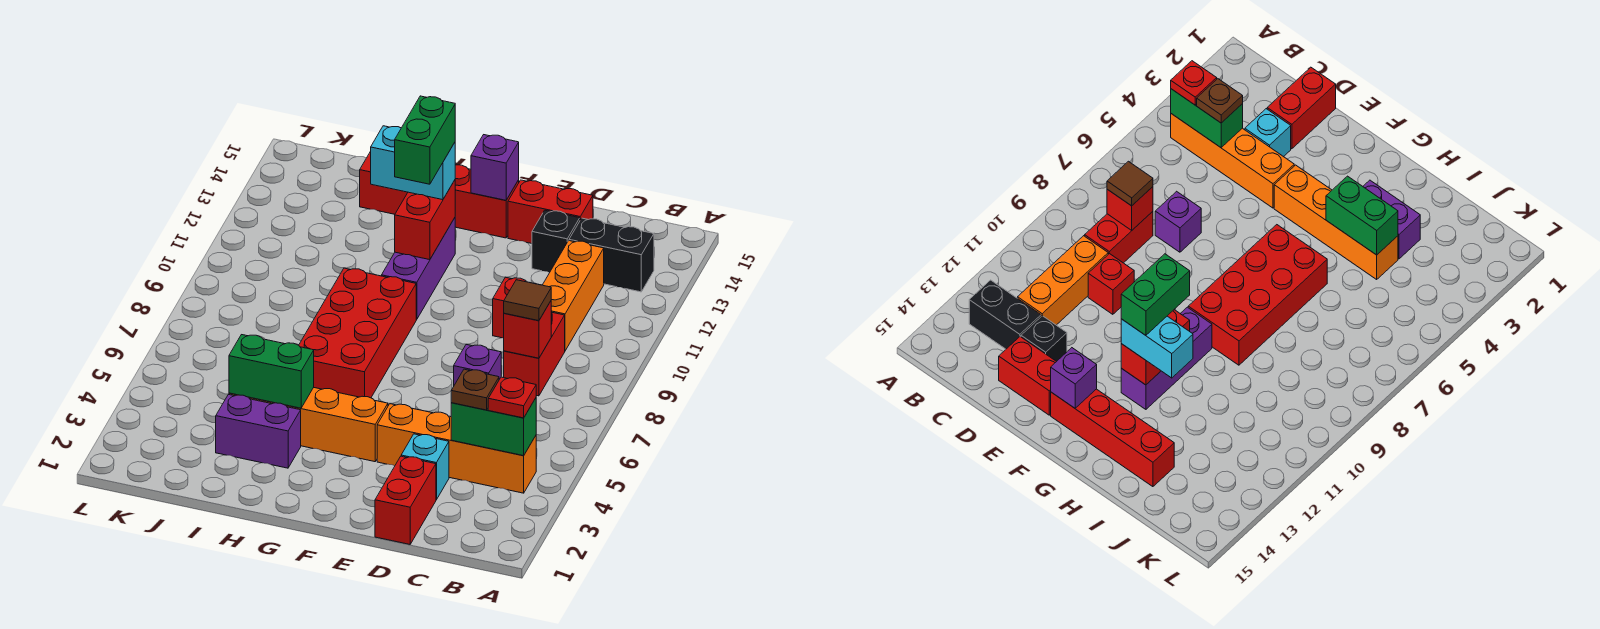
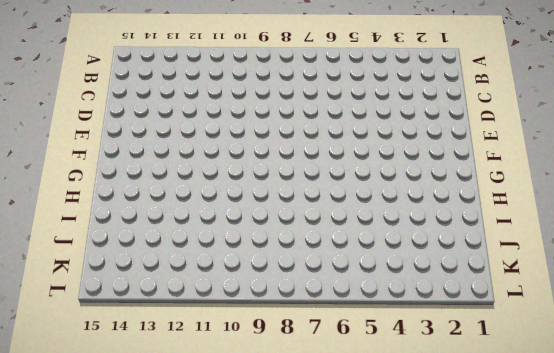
none -> orange 1x4 brick [377,404,536,493]
none -> black 1x2 brick [569,218,654,292]
none -> red 1x2 brick [504,312,565,396]

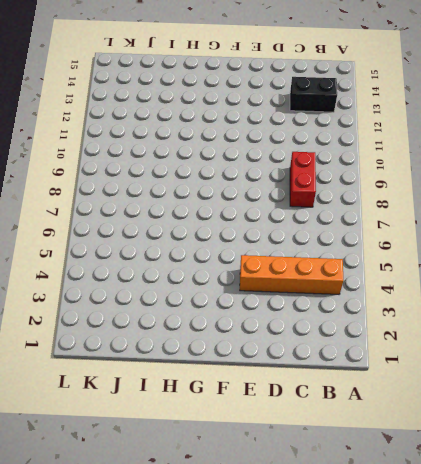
none -> orange 1x3 brick [543,241,604,351]
none -> red 1x2 brick [375,456,436,544]
none -> cyan 1x1 brick [401,434,449,500]

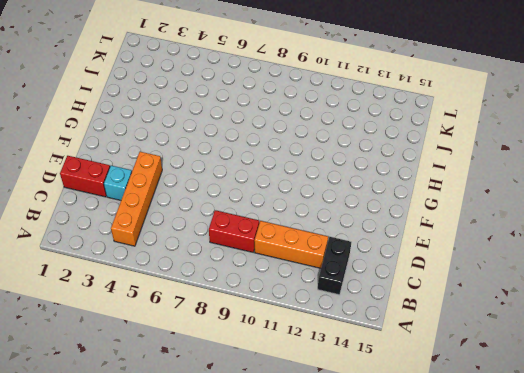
none -> purple 1x1 brick [454,345,501,385]
none -> red 1x1 brick [493,277,526,338]
none -> black 1x1 brick [532,210,580,272]

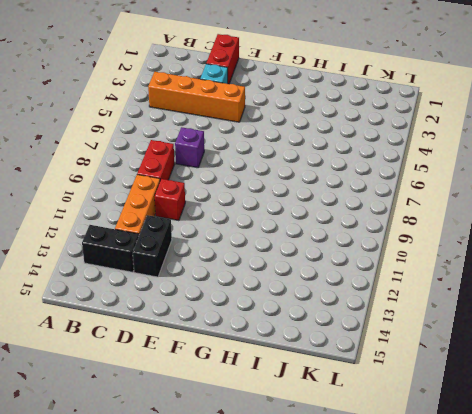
black 1x2 brick [133,215,172,277] -> black 1x1 brick [532,210,580,272]
none -> red 1x2 brick [508,180,593,244]
none -> orange 1x4 brick [229,387,388,462]
none -> red 1x4 brick [360,151,519,238]

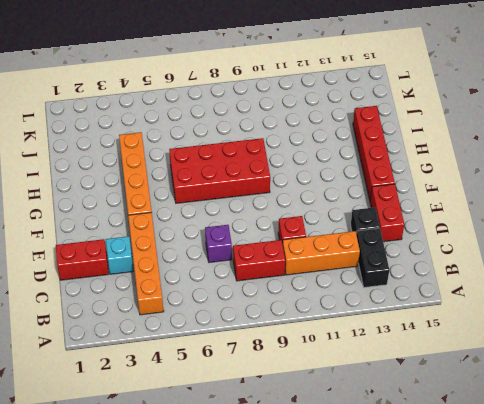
none -> purple 1x3 brick [382,218,455,320]
none -> purple 1x2 brick [216,395,301,468]
none -> green 1x2 brick [451,398,536,456]

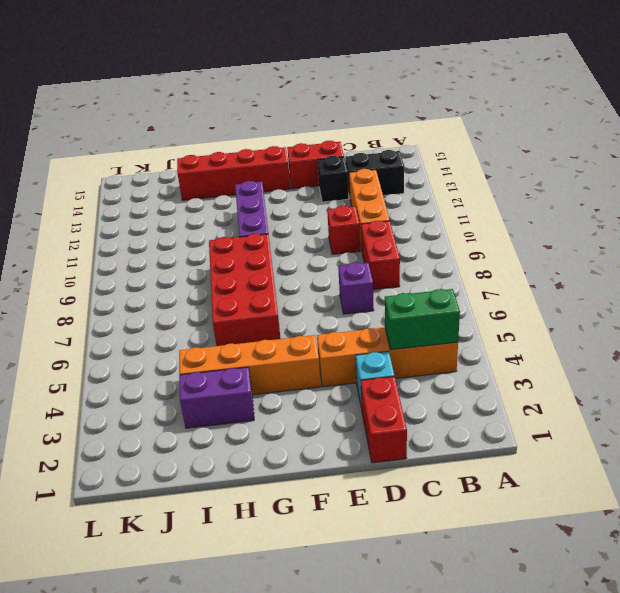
none -> red 1x1 brick [504,301,551,358]
none -> purple 1x1 brick [471,135,519,200]
none -> red 1x2 brick [395,180,455,260]

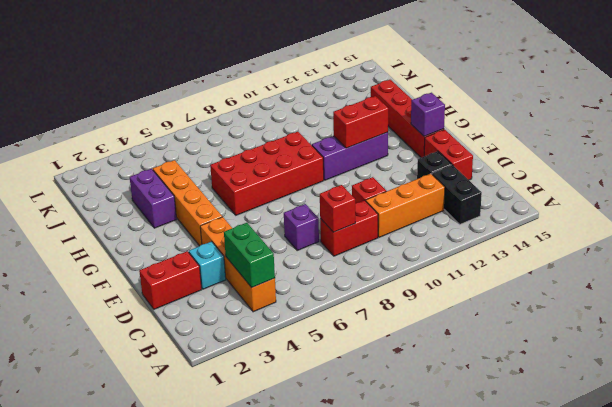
none -> green 1x2 brick [229,335,314,408]
none -> red 1x1 plate [488,377,536,418]
none -> brown 1x1 plate [451,369,499,410]

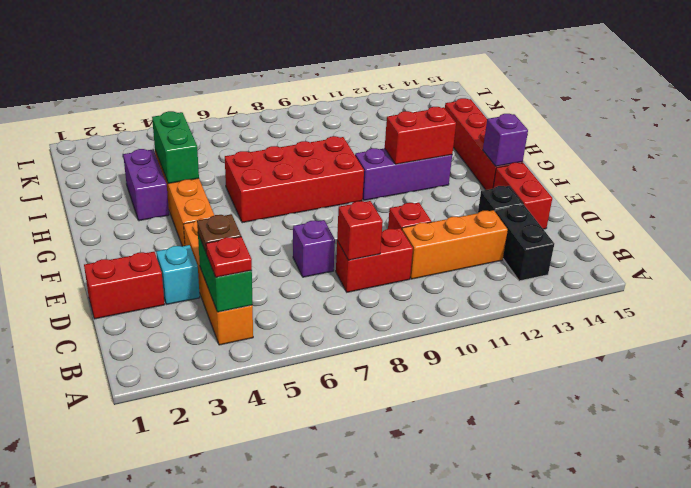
none -> brown 1x1 tile [504,280,551,321]
none -> cyan 1x2 brick [371,126,455,200]
none -> green 1x2 brick [395,96,455,184]

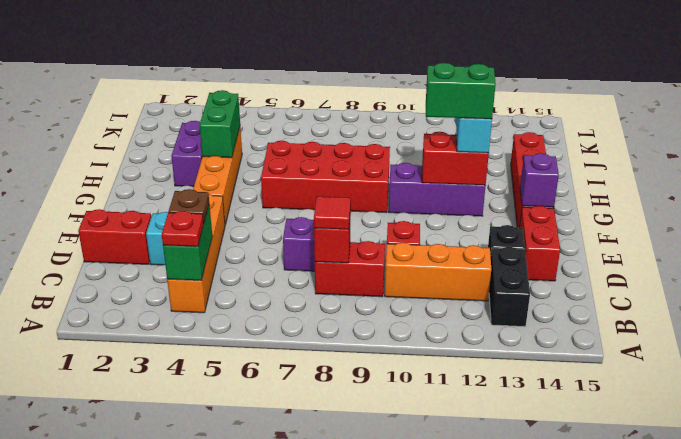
red 1x1 tile [314,196,351,230] -> brown 1x1 tile [504,280,551,321]

